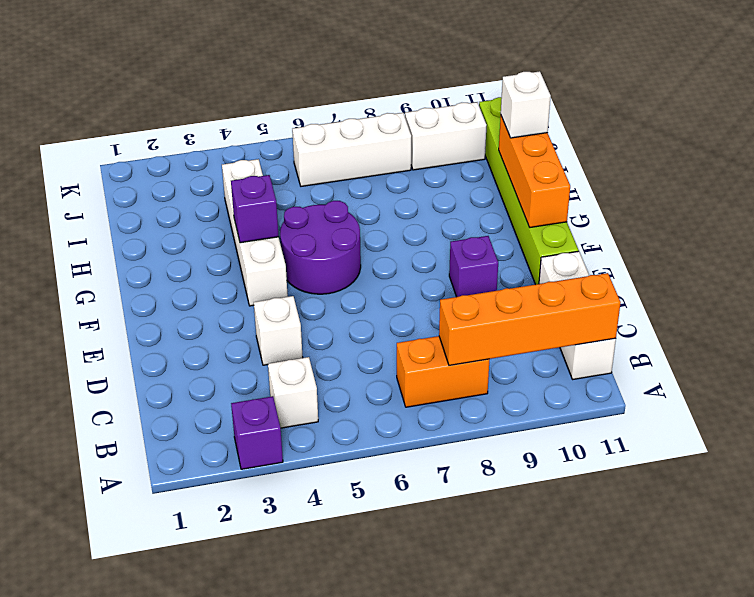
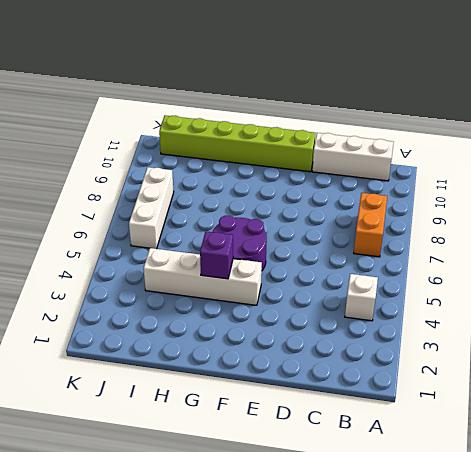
none -> purple 1x1 brick [231,396,283,469]
none -> white 1x1 brick [254,296,303,365]
none -> purple 1x1 brick [449,236,498,297]

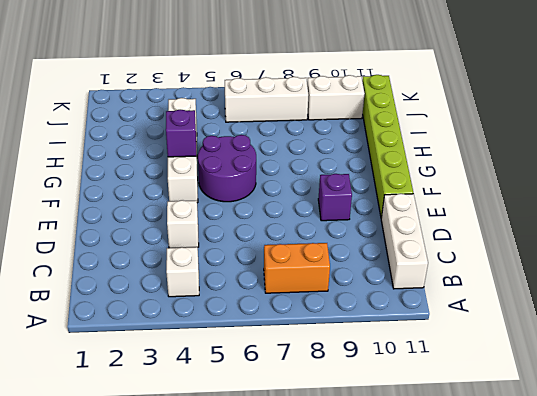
none -> purple 1x1 brick [231,396,283,469]
none -> orange 1x4 brick [439,273,621,366]
none -> orange 1x3 brick [499,116,570,227]

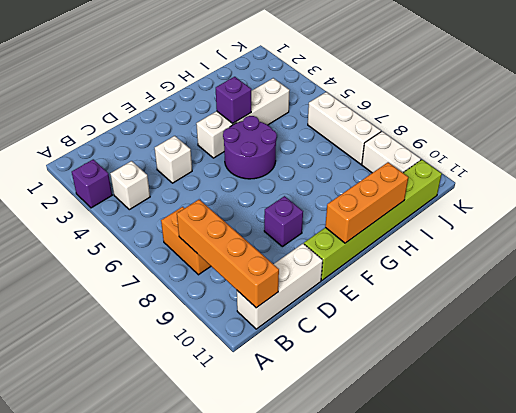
none -> white 1x1 brick [501,71,551,138]

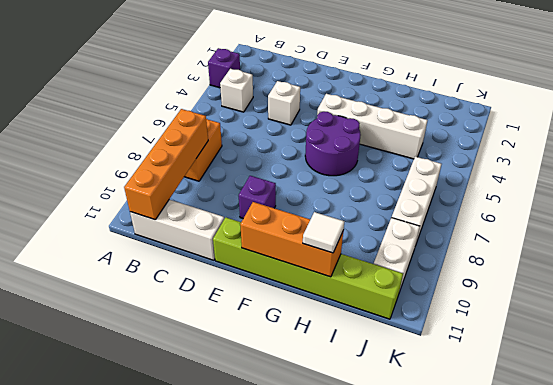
white 1x1 tile [303,212,345,253] -> white 1x1 brick [501,71,551,138]
none -> purple 1x1 brick [231,175,279,243]

